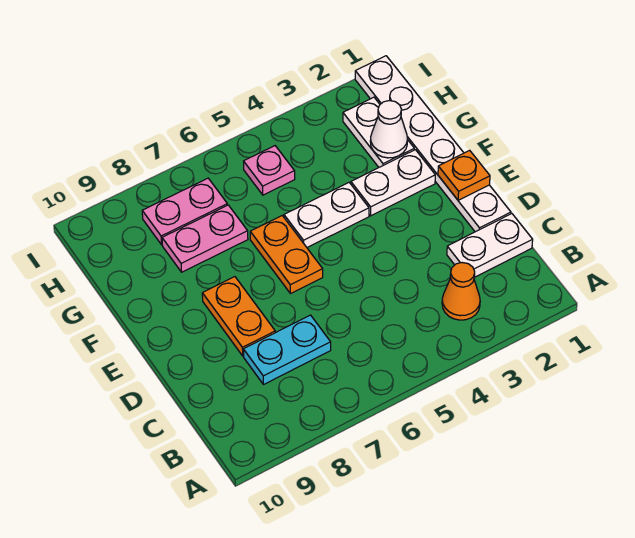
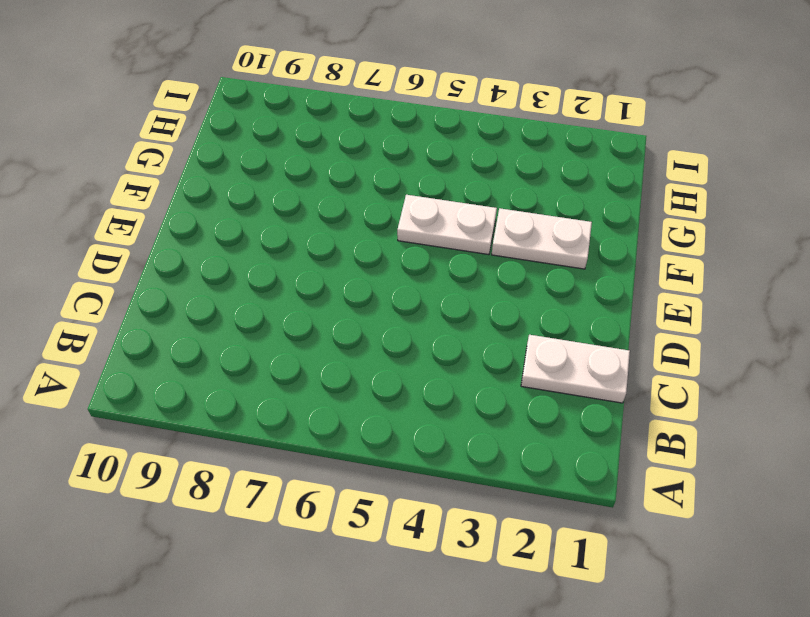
none -> orange 1x1 cone [442,263,480,320]
none -> cyan 1x2 plate [243,315,331,385]
none -> white 1x6 plate [355,56,511,232]

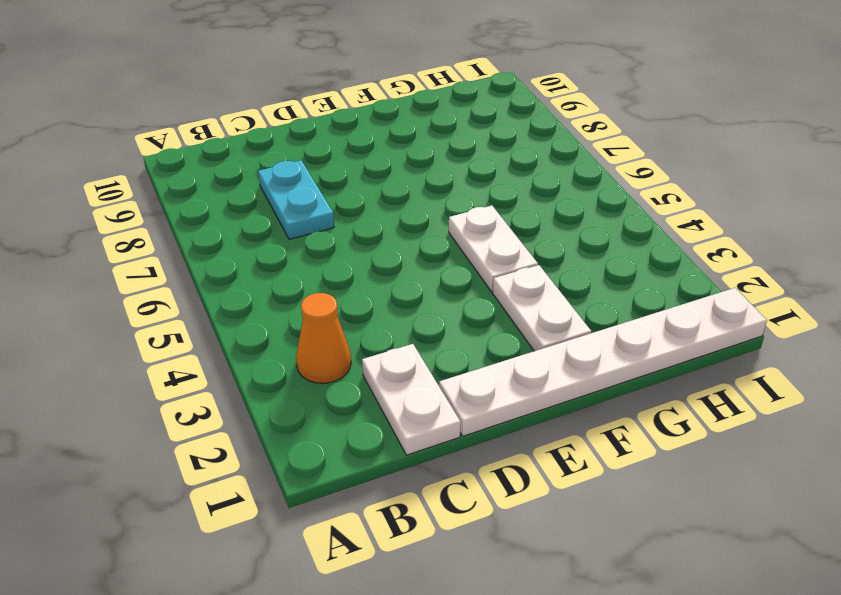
none -> orange 1x2 plate [202,277,275,356]
none -> orange 1x2 plate [250,216,323,294]
none -> white 1x2 plate [343,97,414,167]

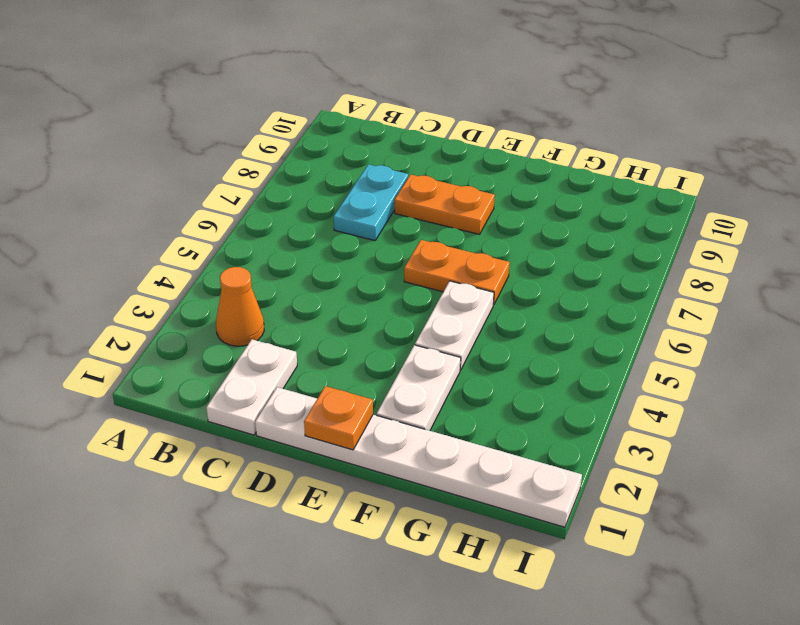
none -> white 1x2 plate [343,97,414,167]
none -> pink 1x2 plate [162,205,248,272]
none -> pink 1x1 plate [244,146,295,195]

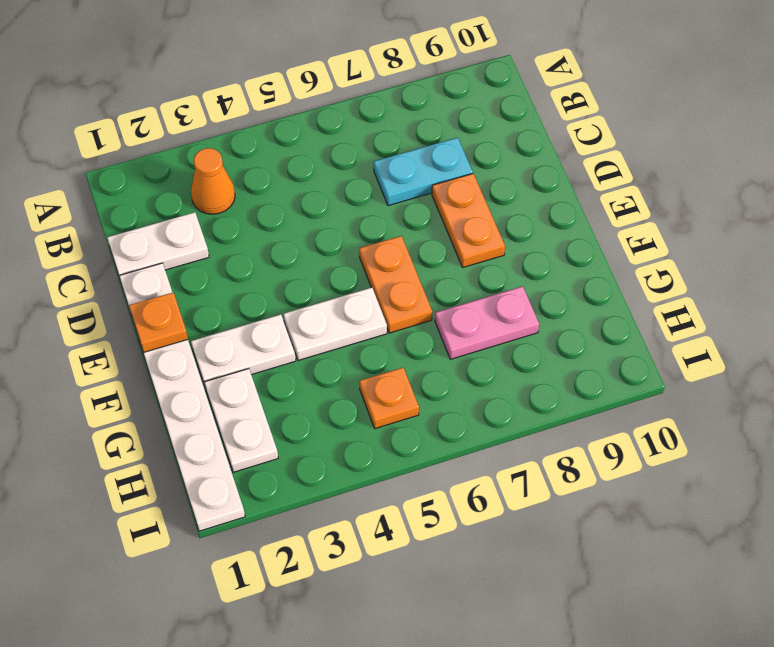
orange 1x1 plate [359,368,419,429] -> pink 1x1 plate [244,146,295,195]
none -> pink 1x2 plate [142,178,227,245]
none -> white 1x1 cone [370,101,408,158]

